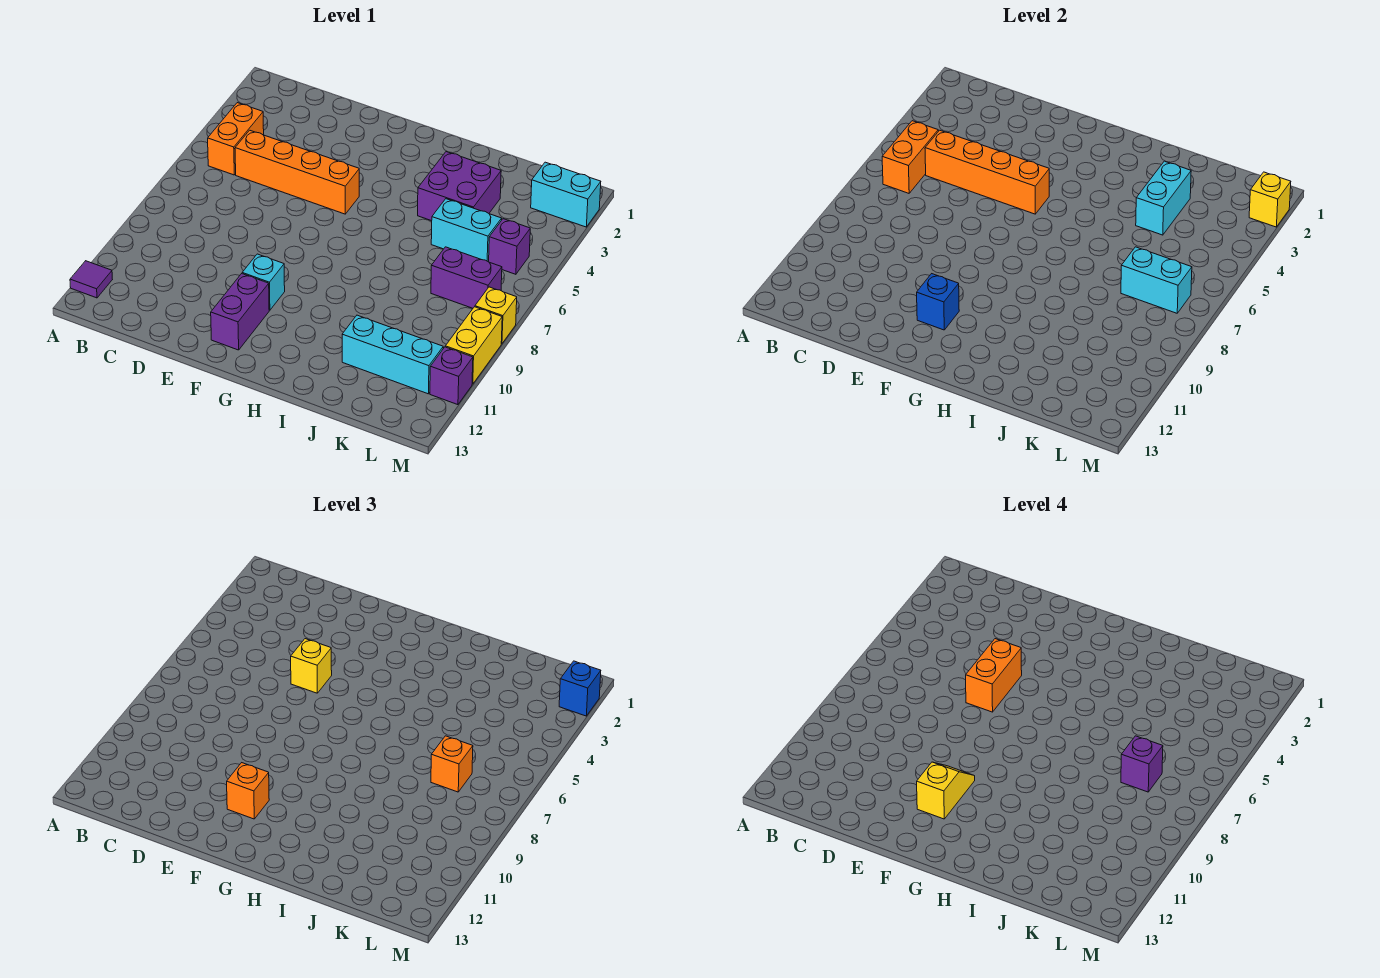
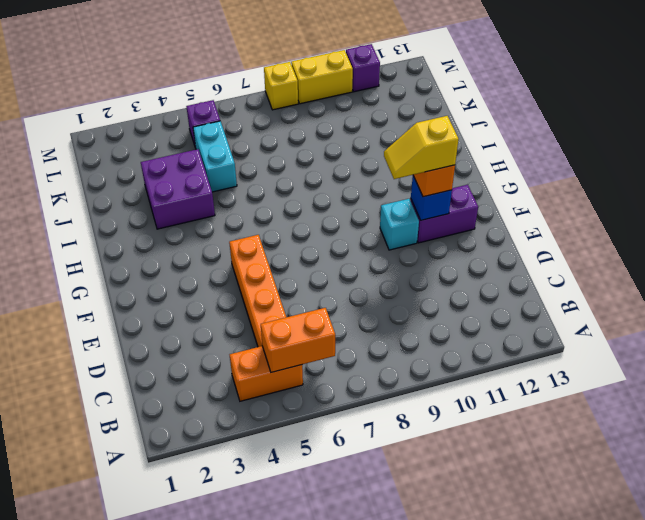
none -> purple 1x1 tile [70,261,112,298]
none -> cyan 1x3 brick [342,315,443,394]
none -> purple 1x2 brick [431,247,502,308]

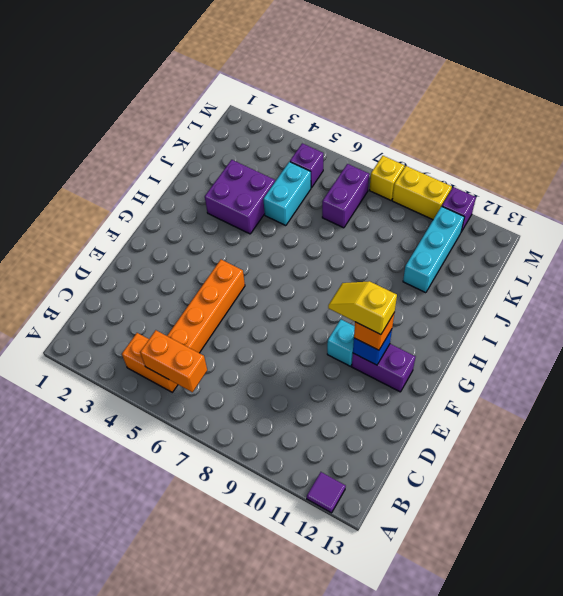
none -> cyan 1x2 brick [531,162,601,227]
none -> orange 1x4 brick [925,130,1049,214]
none -> cyan 1x2 brick [1136,161,1191,235]

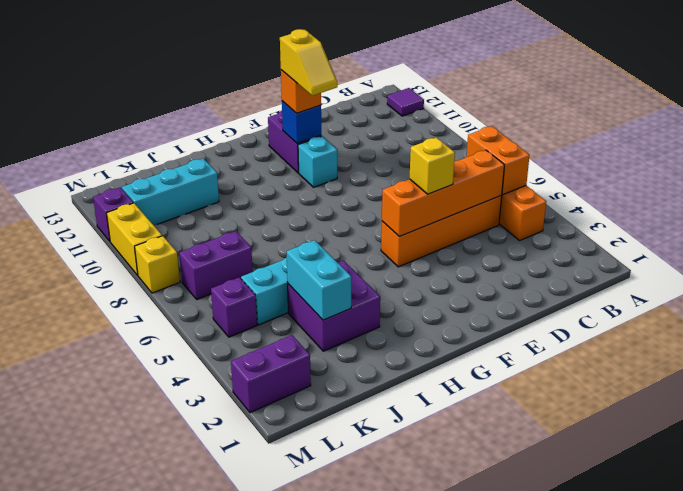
purple 1x2 brick [231,335,311,413] -> cyan 1x2 brick [531,162,601,227]
none -> cyan 1x2 brick [1121,247,1192,313]
none -> yellow 1x1 brick [1249,172,1291,227]
none -> orange 1x1 brick [431,736,473,792]

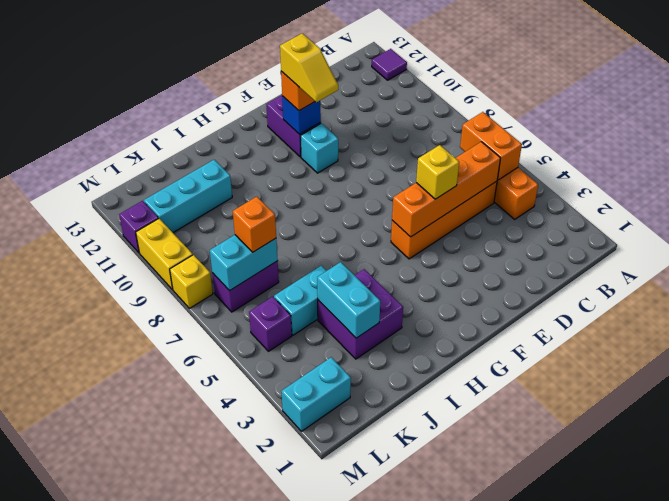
none -> yellow 1x1 brick [1249,172,1291,227]
none -> blue 1x1 brick [559,661,601,716]
none -> orange 1x2 brick [966,639,1022,712]

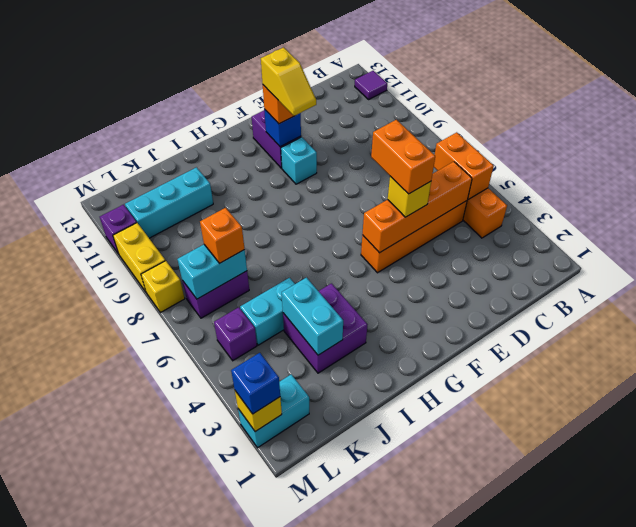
none -> purple 1x1 brick [1121,736,1163,792]

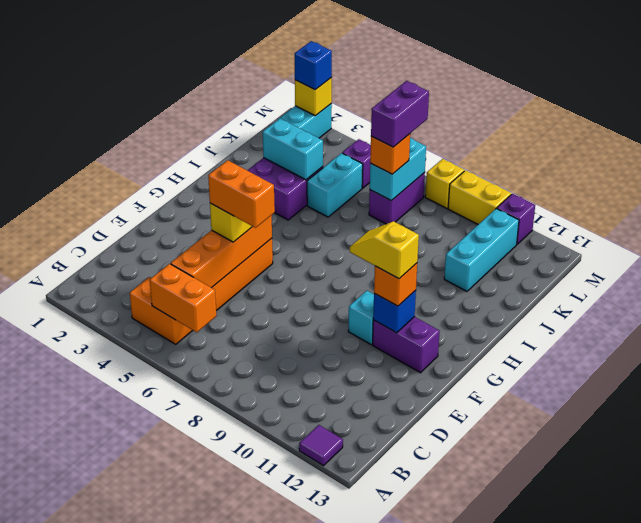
purple 1x2 brick [371,81,429,147] -> purple 1x1 brick [1121,736,1163,792]

